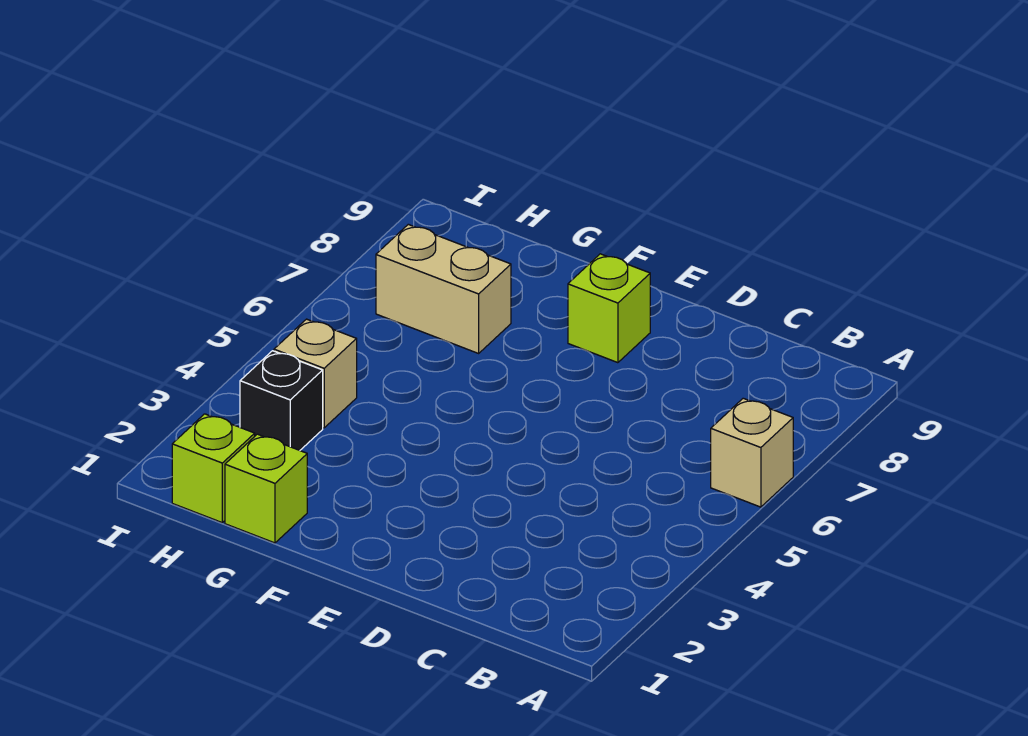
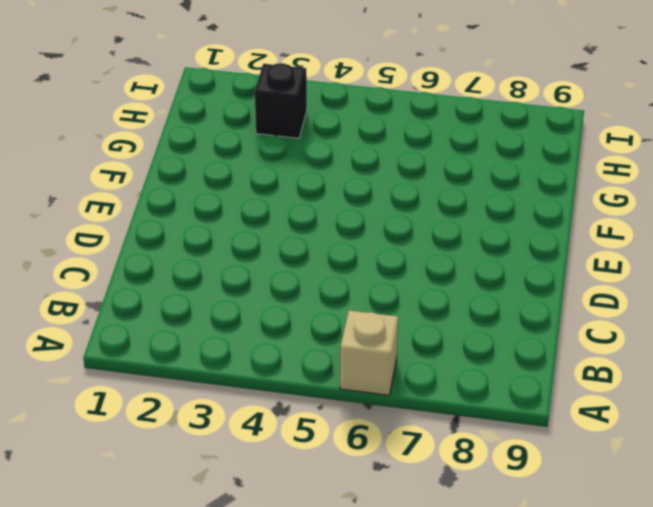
none -> lime 1x1 brick [568,254,650,363]
none -> lime 1x1 brick [225,434,307,543]

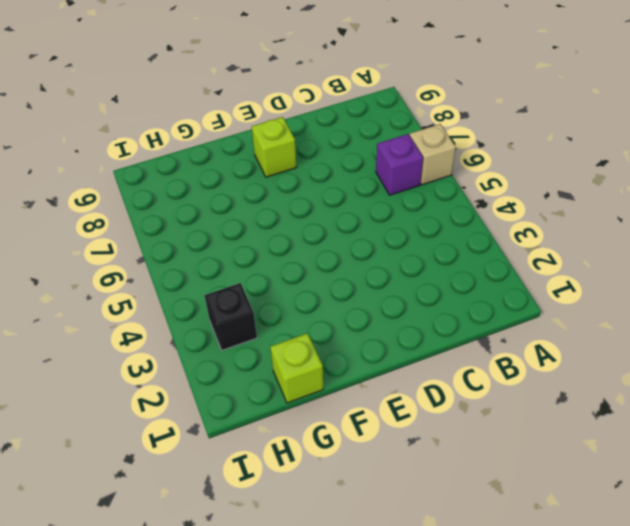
purple 1x1 brick [376,134,423,195] -> none
none -> tan 1x2 brick [376,224,511,353]
none -> lime 1x1 brick [172,414,255,522]

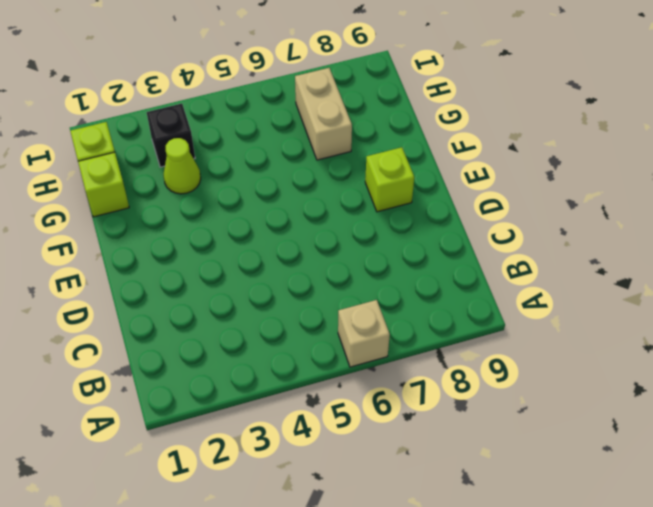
lime 1x1 cone [164,138,201,194] -> none
none -> tan 1x1 brick [274,319,357,428]

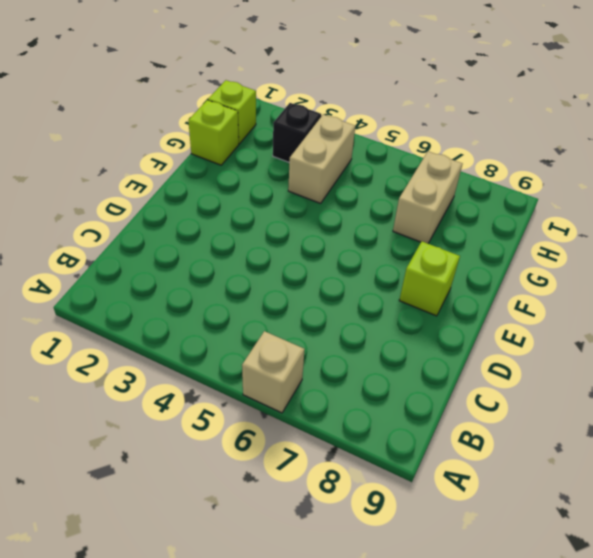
tan 1x2 brick [288,114,355,203] -> tan 1x1 brick [274,319,357,428]

